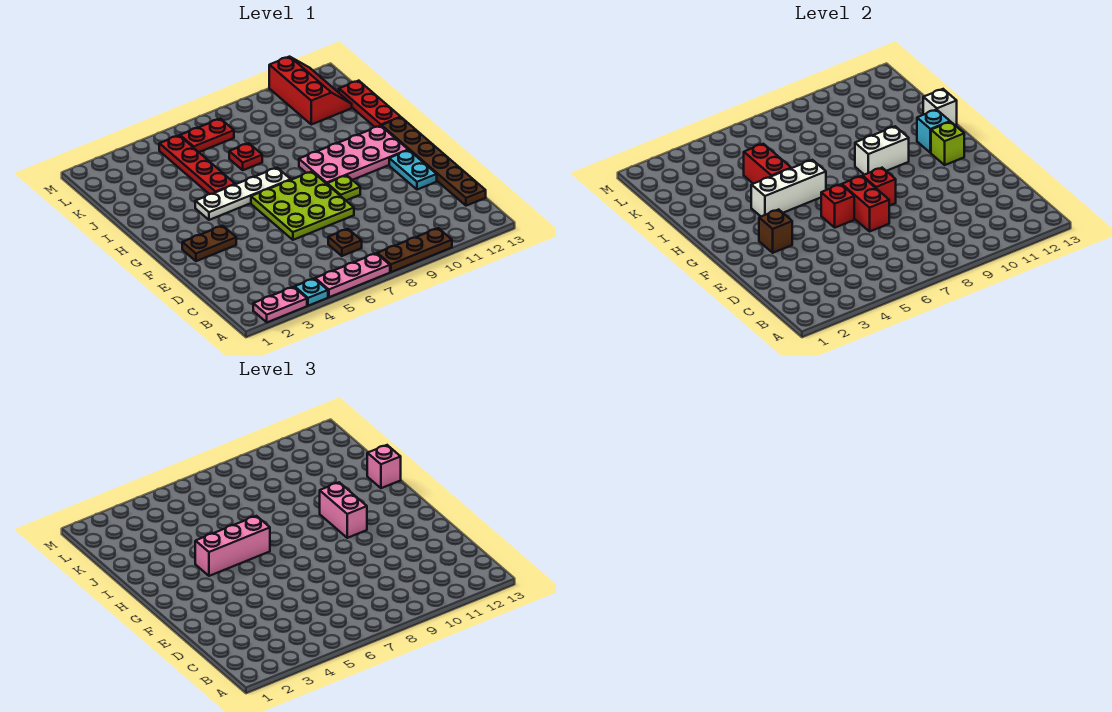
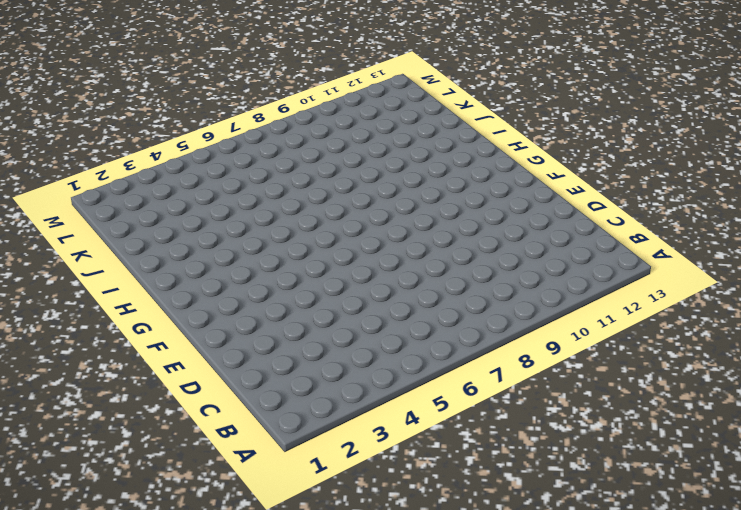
none -> pink 1x2 plate [253,287,307,323]
none -> cyan 1x1 plate [295,279,328,306]
none -> pink 1x3 plate [315,253,390,297]
none -> brown 1x3 plate [377,228,452,272]

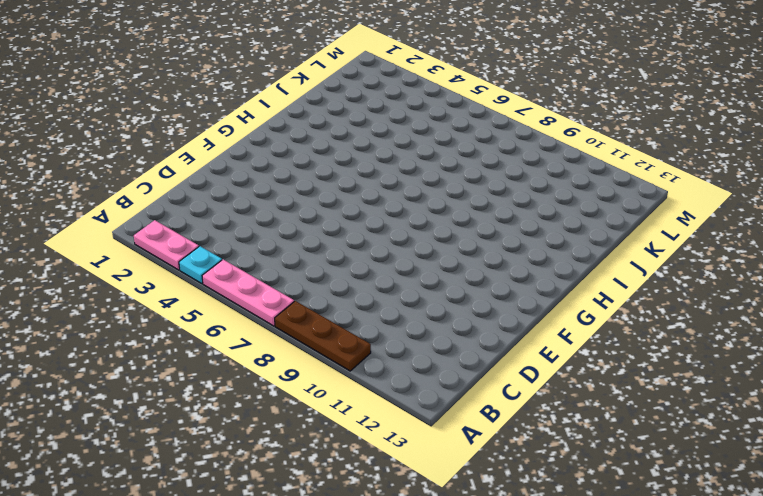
none -> brown 1x1 plate [328,229,362,256]
none -> brown 1x6 plate [382,117,486,206]
none -> lime 3x3 plate [251,172,354,240]
none -> cyan 1x2 plate [389,150,437,190]

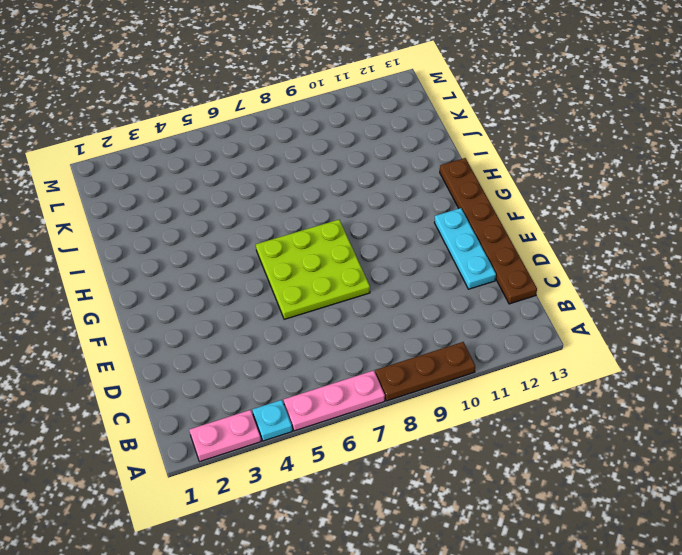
cyan 1x3 plate [434,208,496,289] -> cyan 1x2 plate [389,150,437,190]
none -> brown 1x1 plate [328,229,362,256]
none -> brown 1x2 plate [182,226,236,261]
none -> lime 1x1 plate [327,175,360,200]
none -> pink 2x4 plate [299,126,408,184]

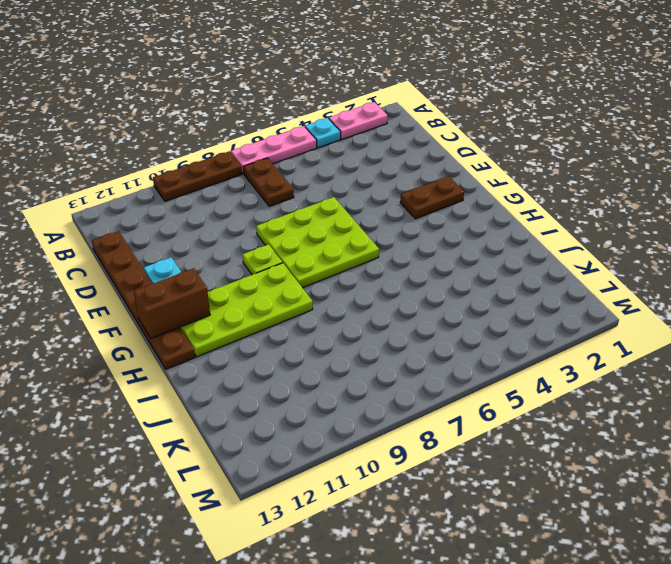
brown 1x2 plate [243,158,294,206] -> brown 1x1 plate [328,229,362,256]
lime 2x4 plate [180,263,313,357] -> pink 2x4 plate [299,126,408,184]
brown 1x2 brick [134,268,210,338] -> lime 1x1 brick [931,122,964,165]
none -> white 1x4 plate [195,168,291,220]
none -> red 1x4 plate [159,136,235,194]
none -> red 1x3 plate [339,81,401,127]
none -> red 1x1 plate [229,143,262,170]

